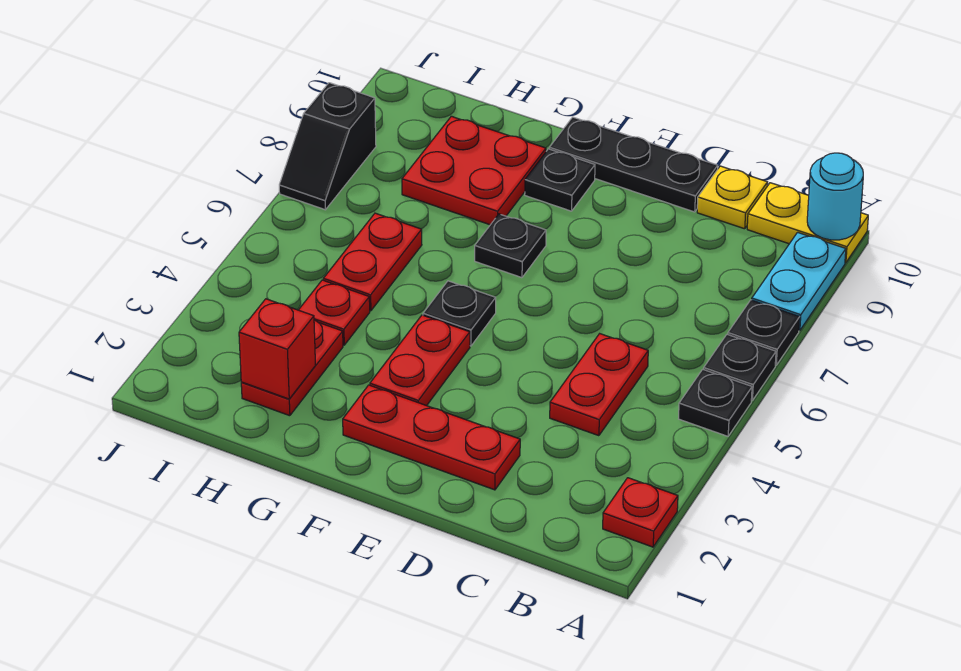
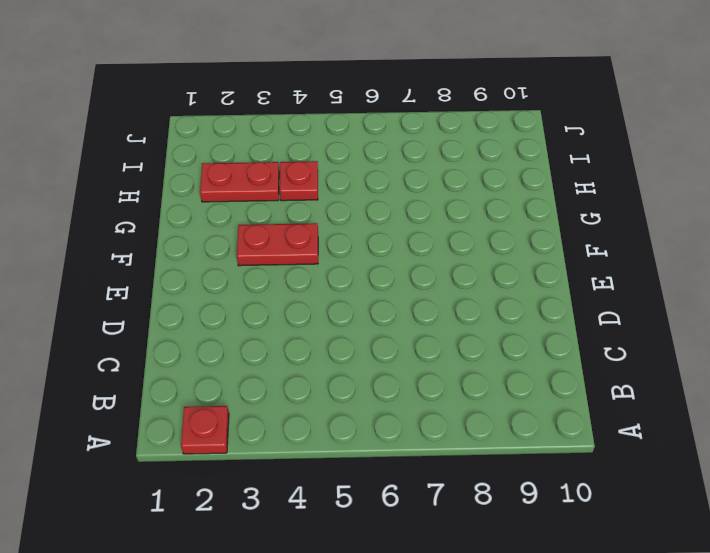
none -> black 1x1 plate [679,369,752,436]
none -> black 1x1 plate [704,334,776,400]
none -> black 1x1 plate [728,300,800,365]

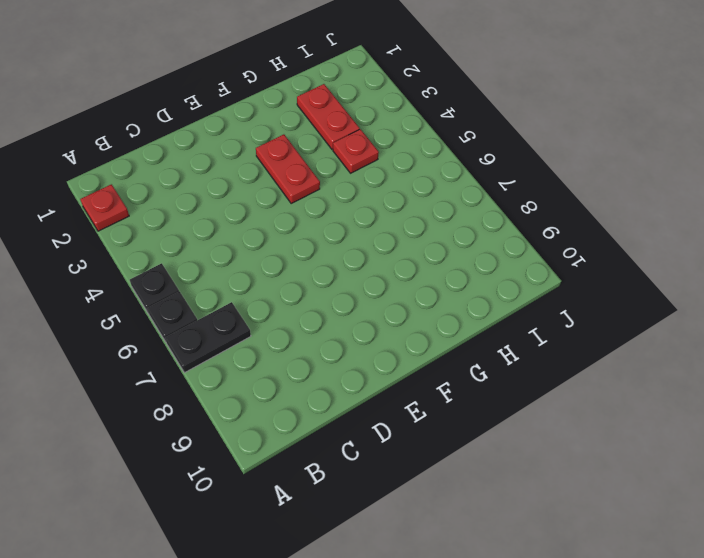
black 1x2 plate [165,302,251,373] -> black 1x1 plate [728,300,800,365]
none -> cyan 1x2 plate [752,232,846,331]
none -> yellow 1x2 plate [747,183,868,263]
none -> red 1x2 plate [550,334,648,436]

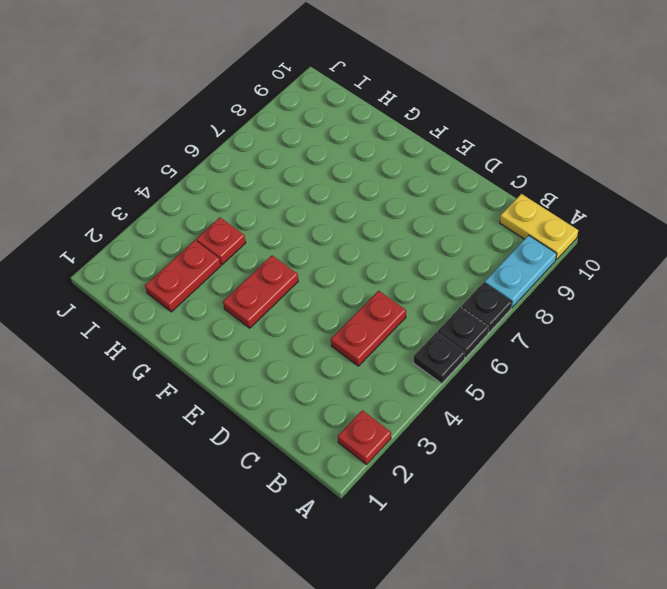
none -> yellow 1x1 plate [697,166,768,229]
none -> red 1x3 plate [343,385,520,490]
none -> black 1x3 plate [549,117,718,212]

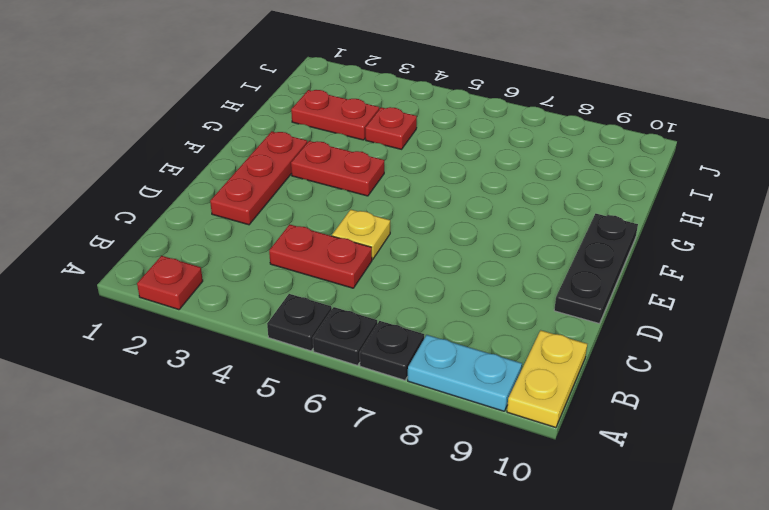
yellow 1x1 plate [332,210,390,260] -> yellow 1x1 plate moved to [697,166,768,229]
none -> black 1x1 plate [423,281,496,346]
none -> black 1x1 plate [475,214,546,278]
none -> black 1x1 plate [525,149,595,211]

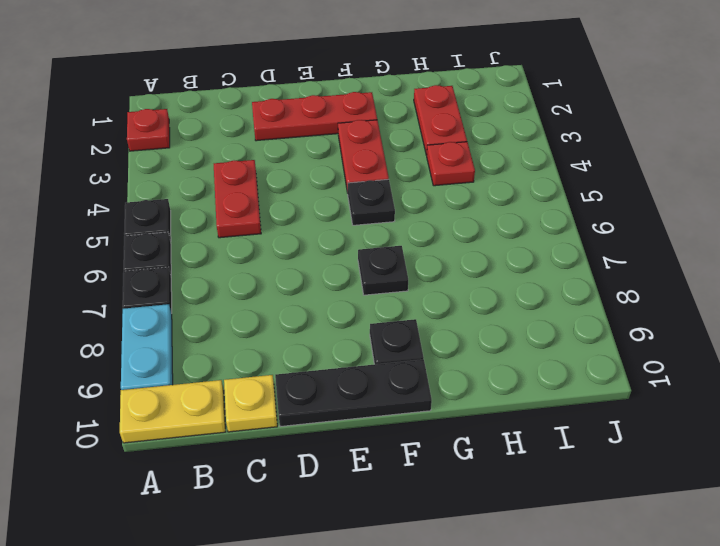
none -> red 2x2 plate [402,116,546,225]
none -> red 1x2 plate [323,213,422,311]
none -> black 1x2 slope [279,83,376,210]

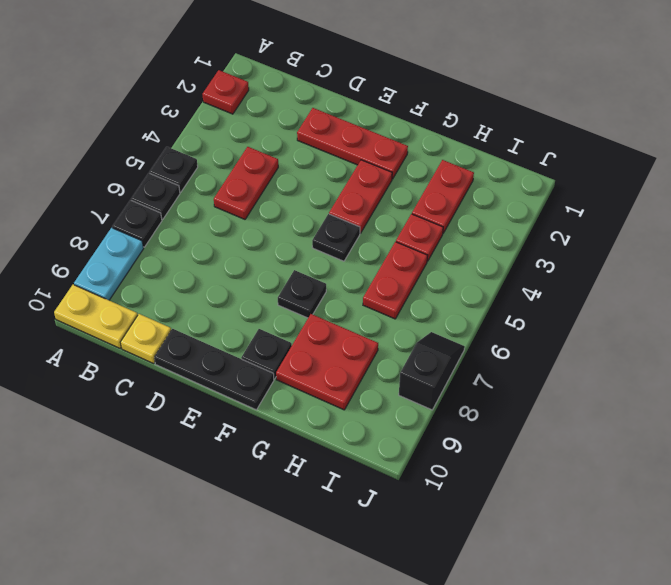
none -> cyan 1x1 round brick [807,153,863,240]
none -> red 1x1 brick [239,299,316,399]

